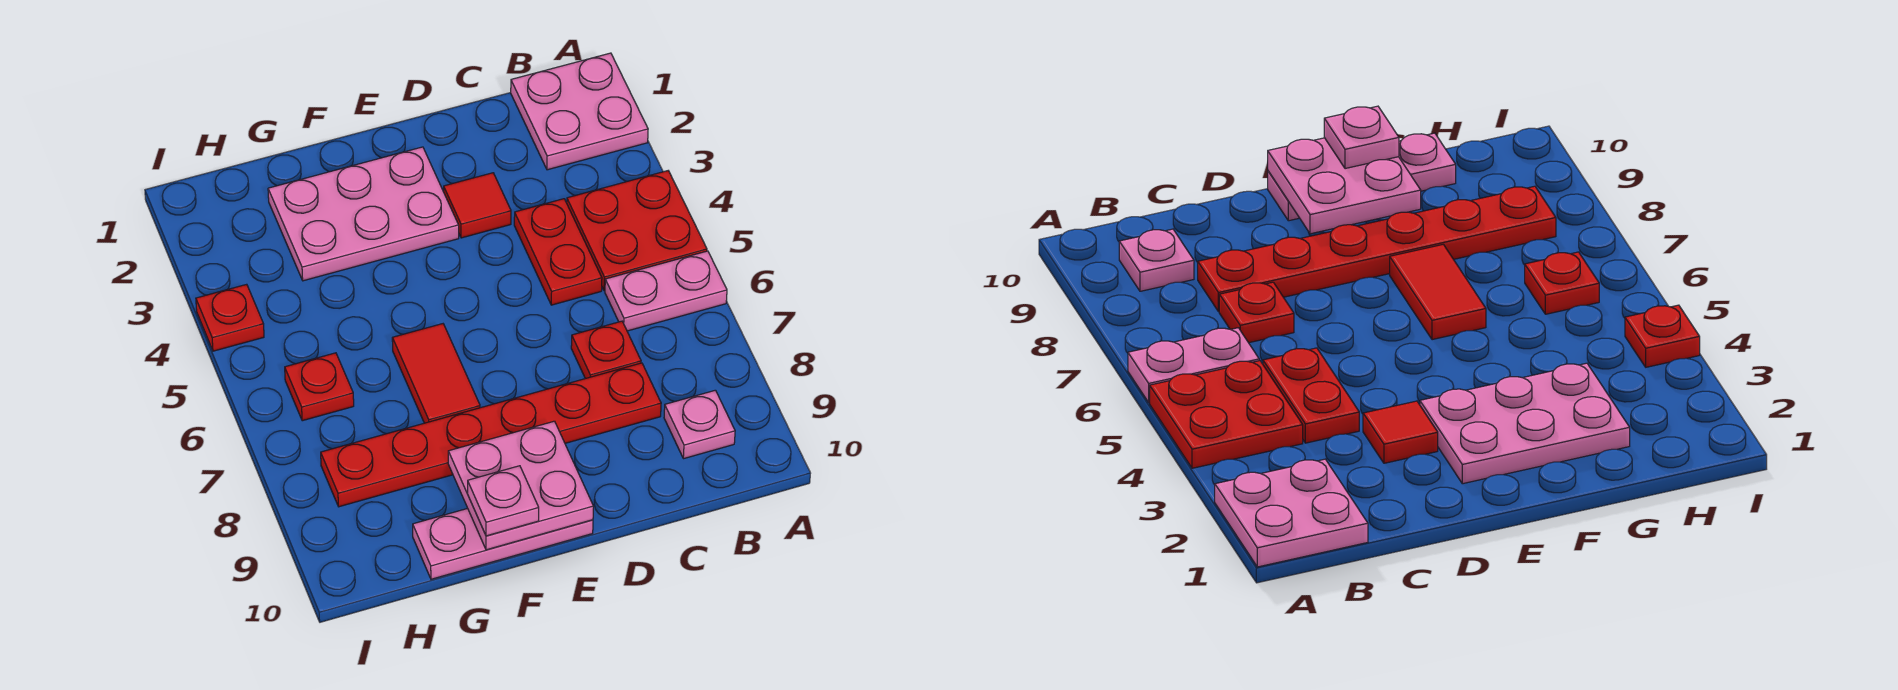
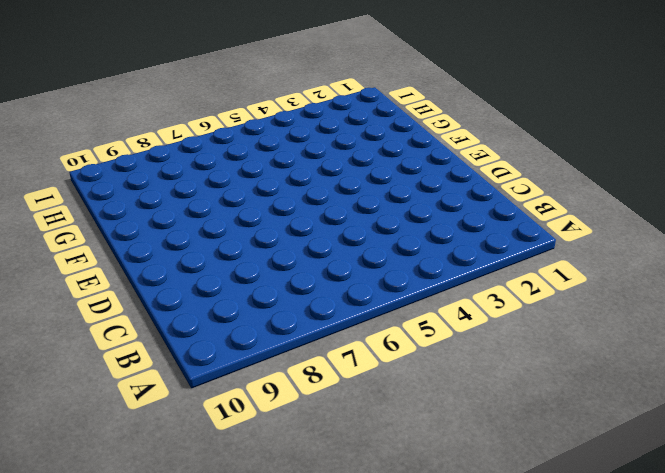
none -> pink 2x2 plate [511,53,648,170]
none -> red 2x2 plate [567,171,707,291]
none -> pink 1x2 plate [605,251,727,331]

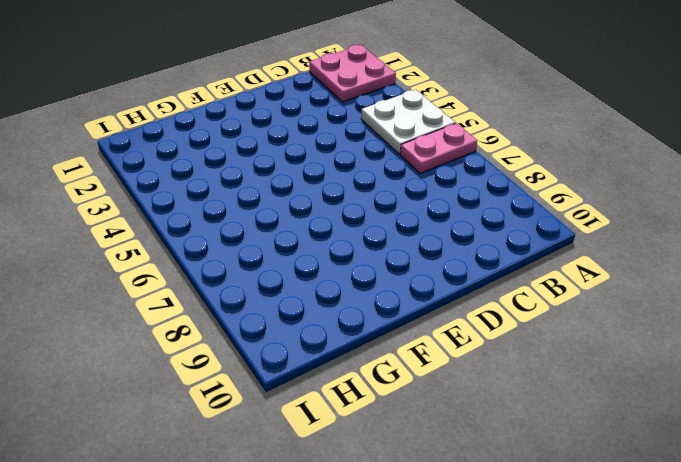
white 2x2 plate [361,90,456,154] -> red 2x2 plate [567,171,707,291]
none -> pink 1x1 plate [664,390,735,459]
none -> red 1x2 plate [514,199,602,305]
none -> red 1x1 plate [571,321,641,379]

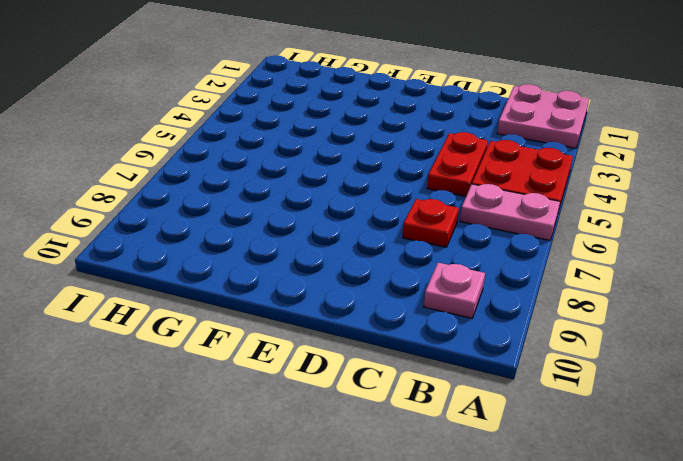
none -> red 1x6 plate [321,363,661,507]
none -> red 1x1 tile [444,173,511,238]
none -> pink 2x3 plate [268,147,459,281]

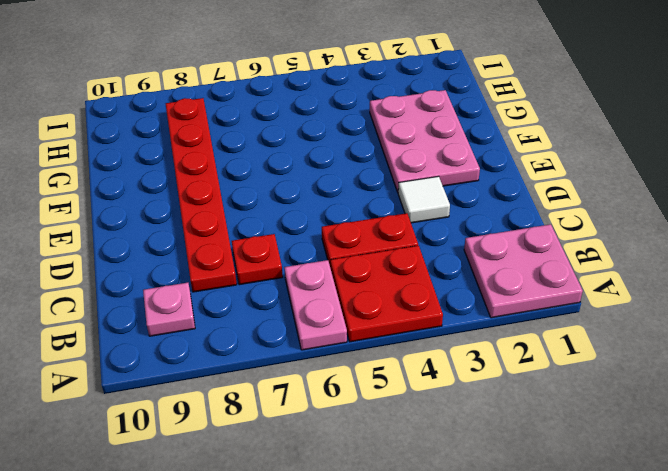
white 1x1 tile [398,176,450,223] -> red 1x1 tile [444,173,511,238]
none -> pink 1x3 plate [413,508,593,579]
none -> red 1x2 tile [392,324,480,423]
none -> red 1x1 plate [285,353,354,421]

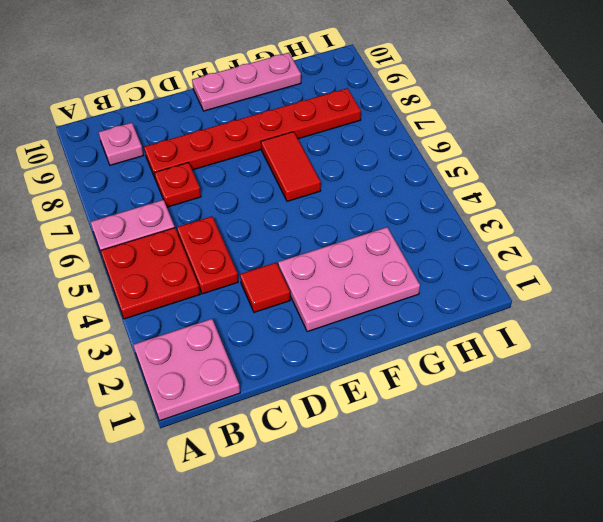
none -> red 1x1 plate [285,353,354,421]
none -> red 1x1 plate [196,284,264,351]
none -> pink 2x2 plate [448,421,593,550]

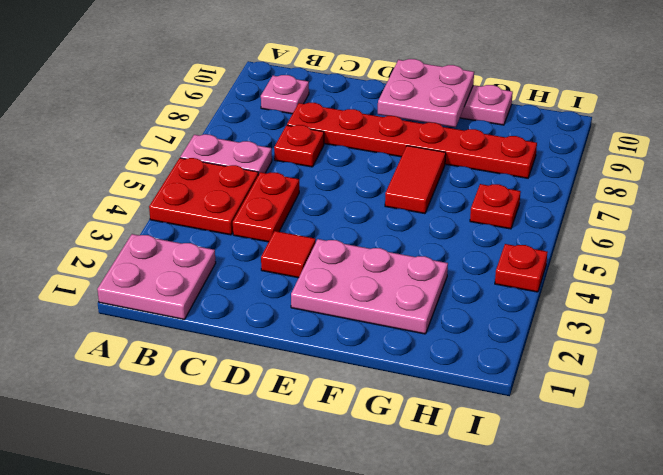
none -> pink 1x1 plate [468,466,539,536]

